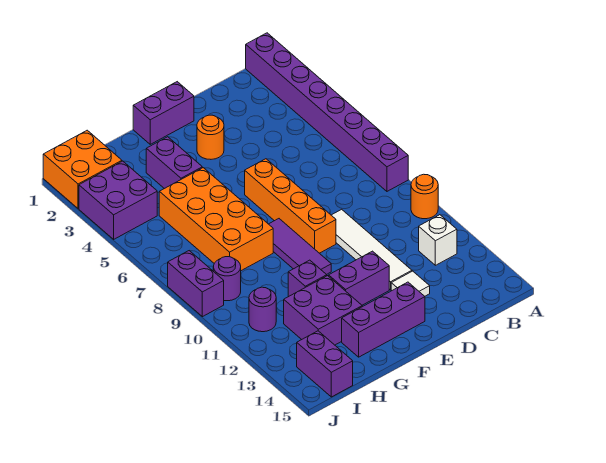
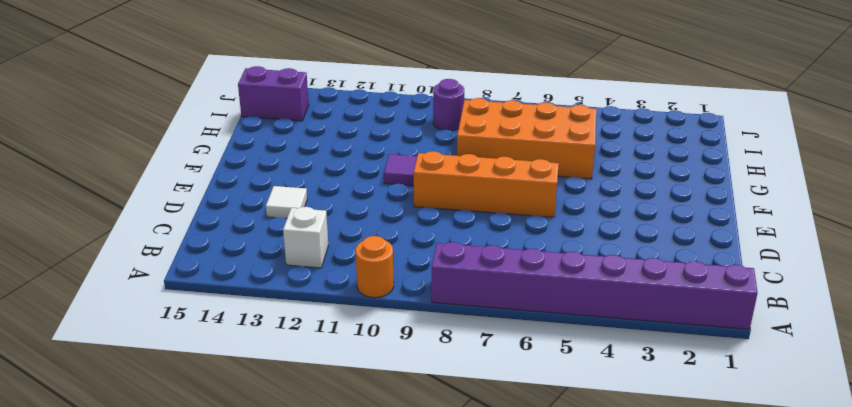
none -> white 1x4 tile [332,209,412,290]
none -> purple 1x2 brick [133,82,194,144]
none -> orange 1x1 round brick [197,115,224,159]

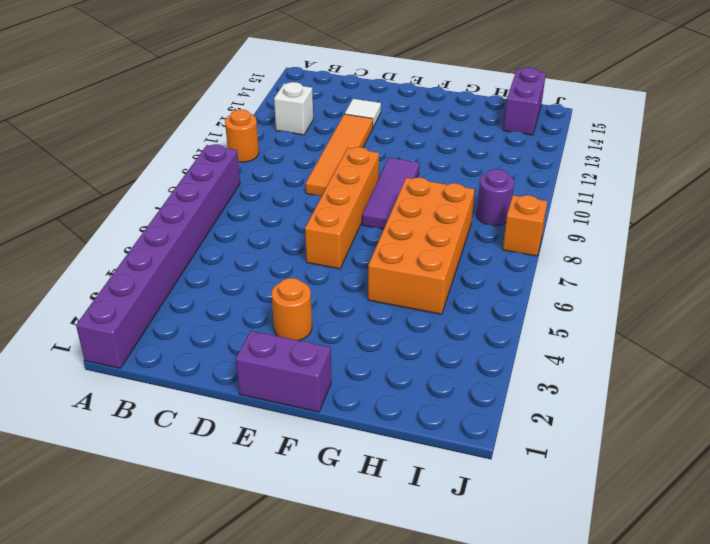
orange 1x4 tile [306,114,373,196] -> white 1x4 tile [332,209,412,290]
orange 1x1 brick [503,195,547,256] -> purple 1x2 brick [168,251,224,317]
none -> purple 1x2 brick [329,251,389,305]
none -> purple 1x3 brick [342,282,425,357]
none -> purple 1x2 brick [146,137,202,189]

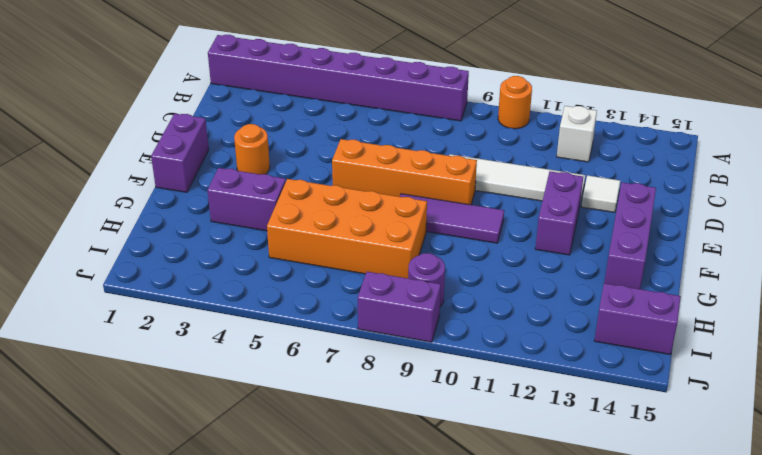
none -> purple 1x1 brick [288,260,327,296]
none -> purple 2x2 brick [284,276,362,345]
none -> orange 2x2 brick [43,130,122,209]

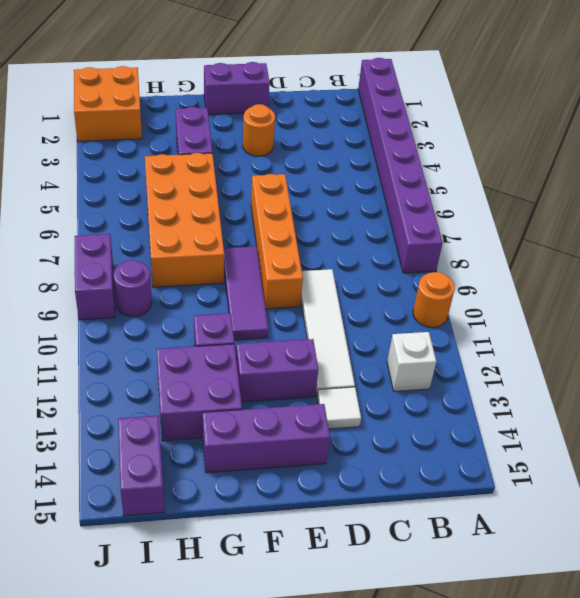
none -> purple 2x2 brick [79,161,157,239]
none -> purple 1x1 round brick [249,287,276,332]

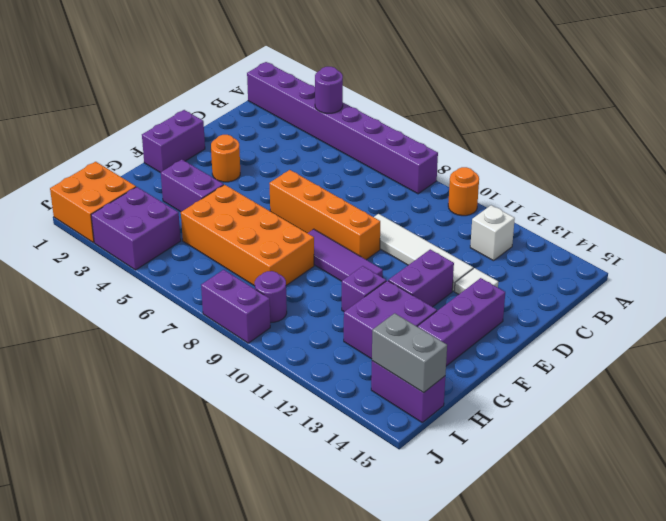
purple 1x1 round brick [315,67,343,113] -> purple 1x1 round brick moved to [249,287,276,332]
grey 1x2 brick [372,313,447,393] -> none

